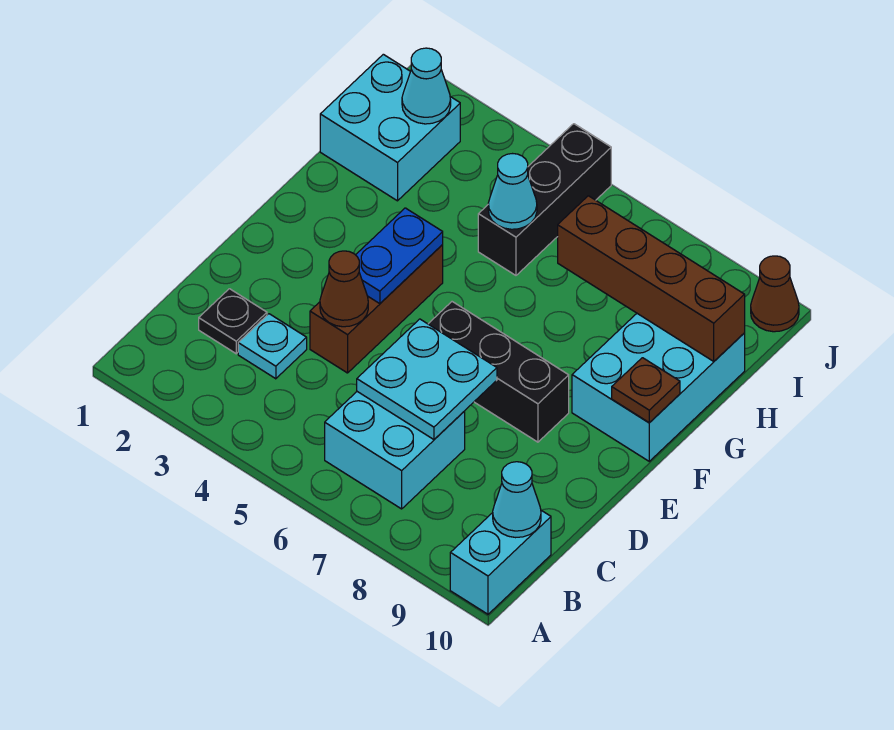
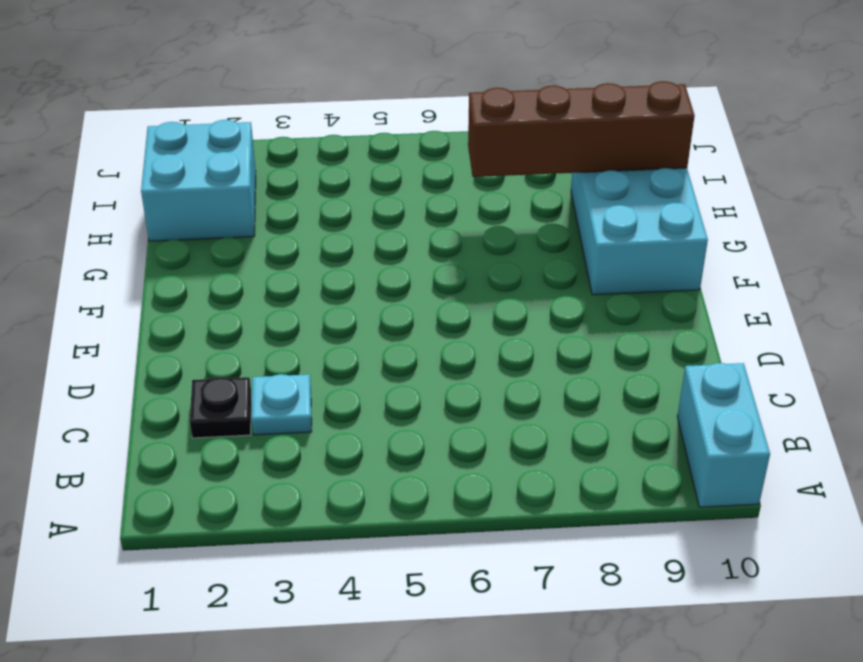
none -> cyan 2x2 brick [325,392,465,509]
none -> brown 1x3 brick [310,245,443,373]
none -> black 1x3 brick [429,302,569,442]

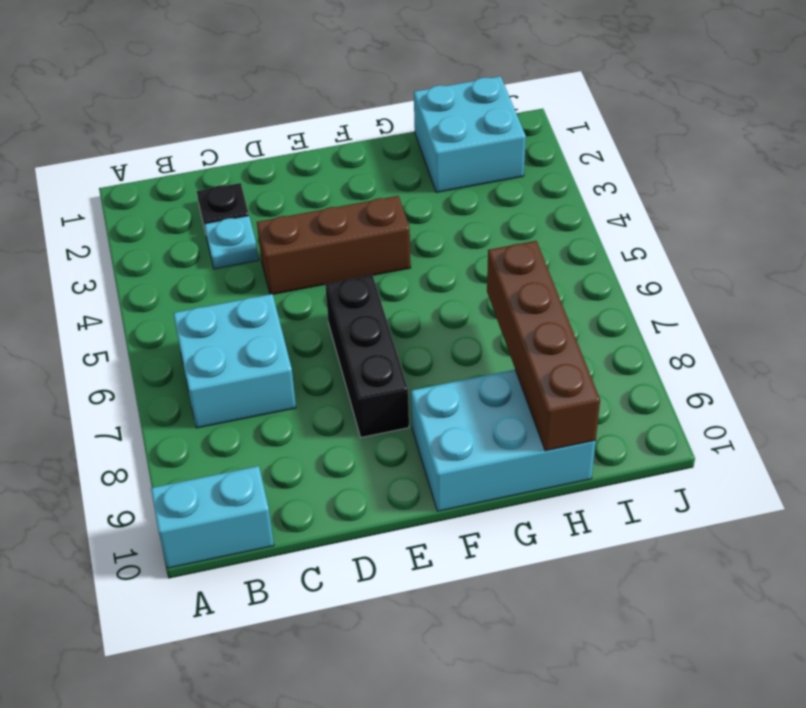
none -> black 1x3 brick [478,124,611,275]
none -> brown 1x1 cone [751,256,799,332]
none -> cyan 1x1 cone [493,462,541,538]

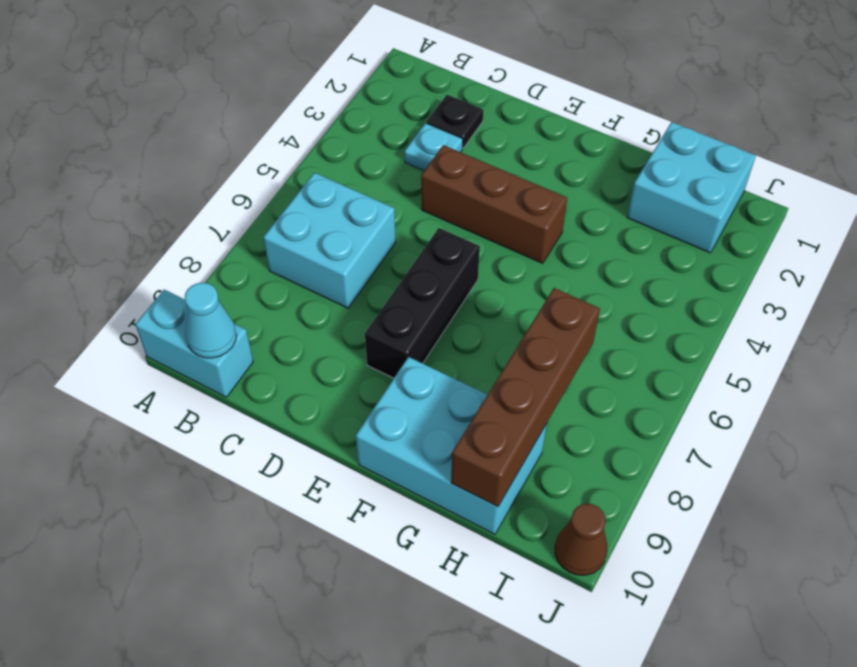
none -> black 1x3 brick [478,124,611,275]
none -> cyan 2x2 plate [357,319,497,439]
none -> brown 1x1 cone [320,251,368,327]

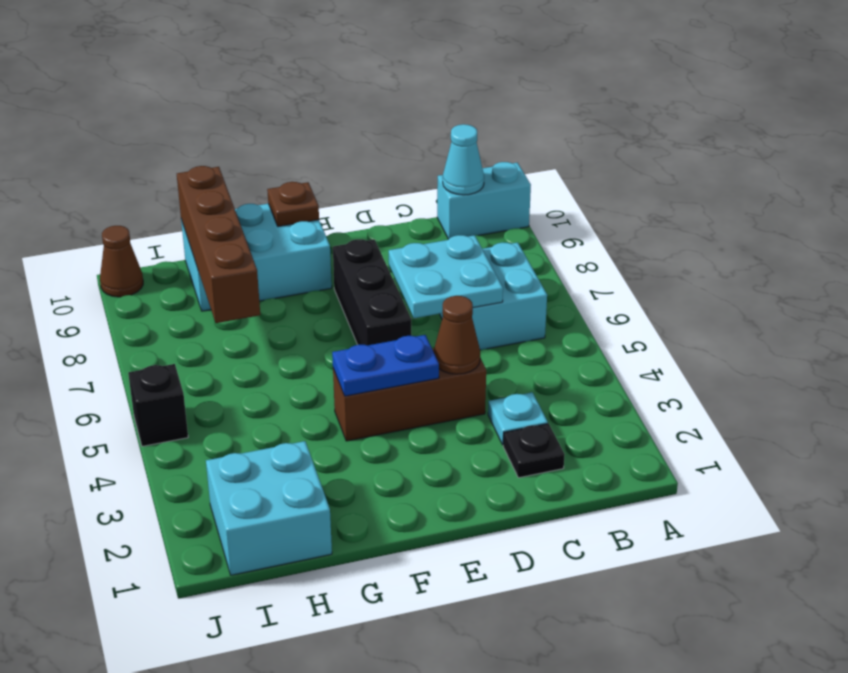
black 1x1 brick [128,364,188,446] -> black 1x3 brick [478,124,611,275]
none -> cyan 1x1 cone [488,154,537,229]
none -> cyan 1x1 cone [402,48,451,124]

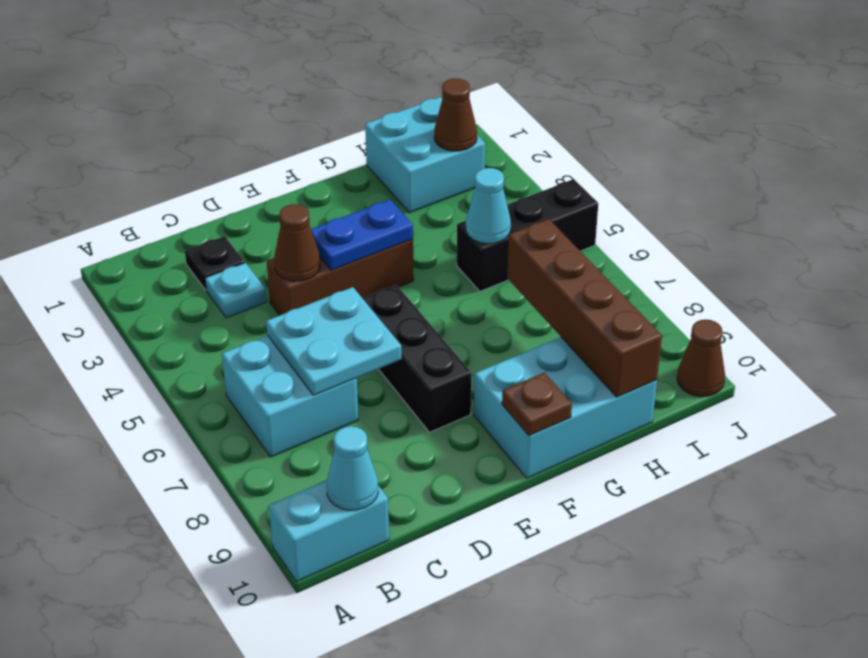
brown 1x1 cone [434,79,477,151] -> cyan 1x1 cone [402,48,451,124]

